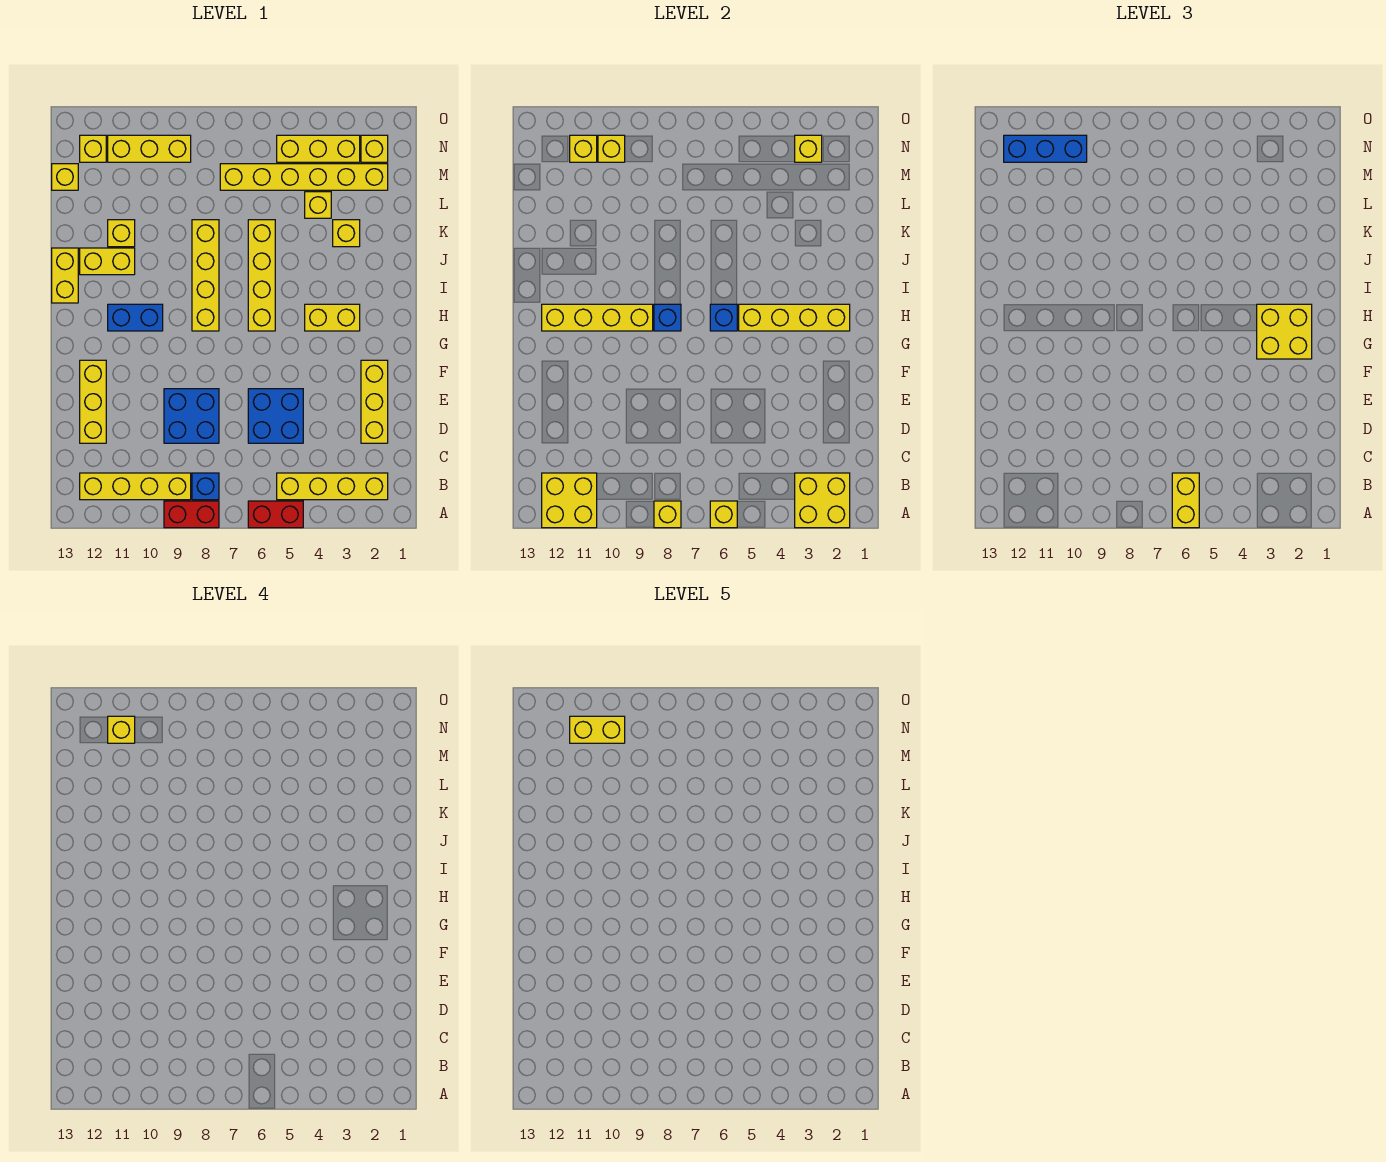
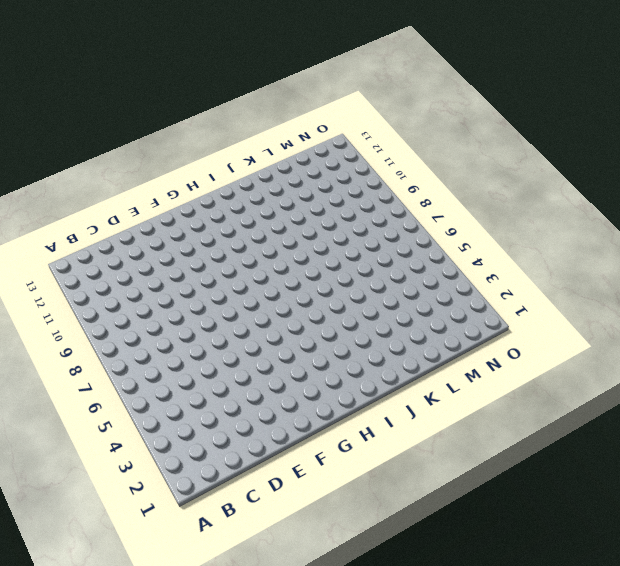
none -> red 1x2 brick [248,501,303,528]
none -> red 1x2 brick [164,501,219,528]
none -> yellow 1x4 brick [277,473,388,500]
none -> blue 1x1 brick [192,473,219,500]

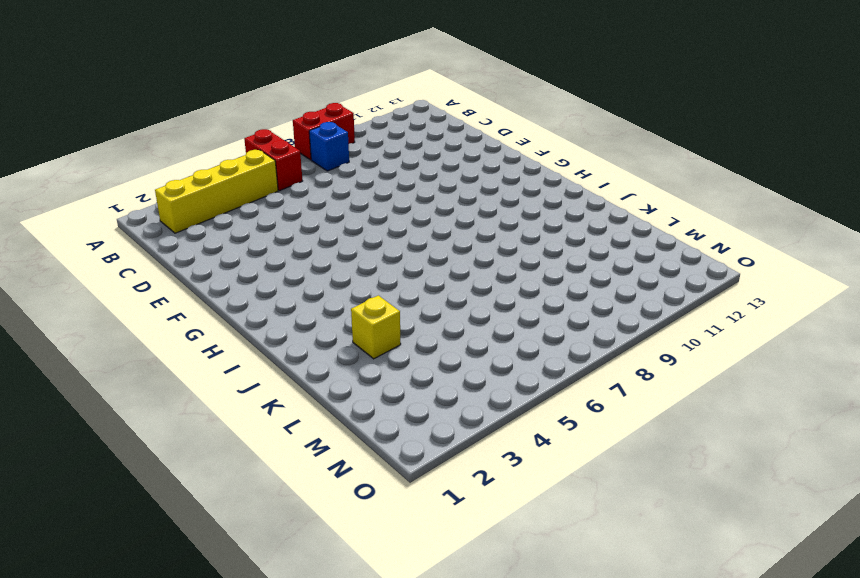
red 1x2 brick [244,129,302,191] -> red 1x2 brick turned to [248,501,303,528]
none -> yellow 1x4 brick [80,473,191,500]
none -> yellow 1x3 brick [361,360,388,443]
none -> blue 2x2 brick [248,389,303,443]
none -> blue 2x2 brick [164,389,219,443]

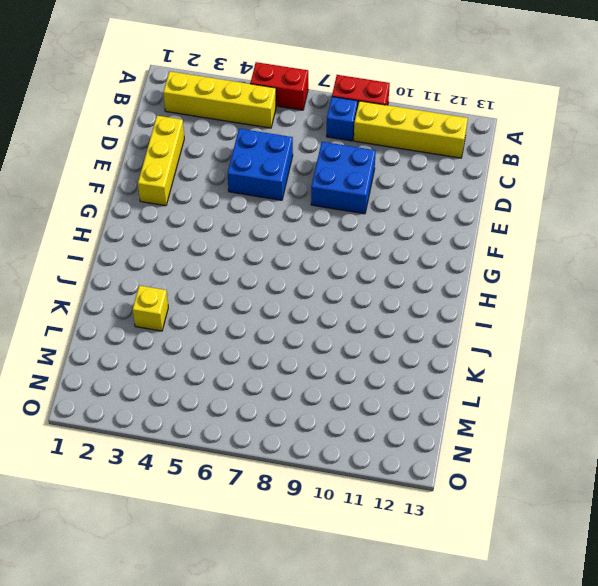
none -> yellow 1x3 brick [80,360,106,443]
none -> yellow 1x2 brick [305,304,360,331]
none -> yellow 1x4 brick [248,220,275,331]
none -> yellow 1x4 brick [192,220,219,331]

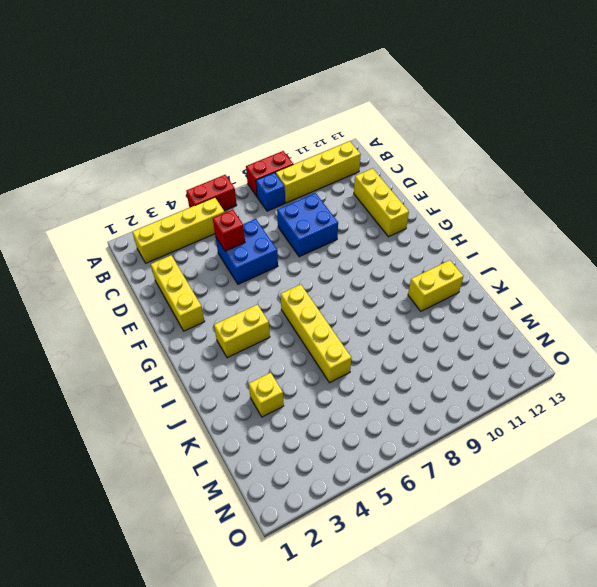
red 1x1 brick [213,209,245,251] -> none
none -> yellow 1x4 brick [192,220,219,331]
none -> blue 1x2 brick [108,304,163,331]
none -> yellow 1x2 brick [52,248,78,303]
none -> yellow 1x1 brick [108,220,135,247]

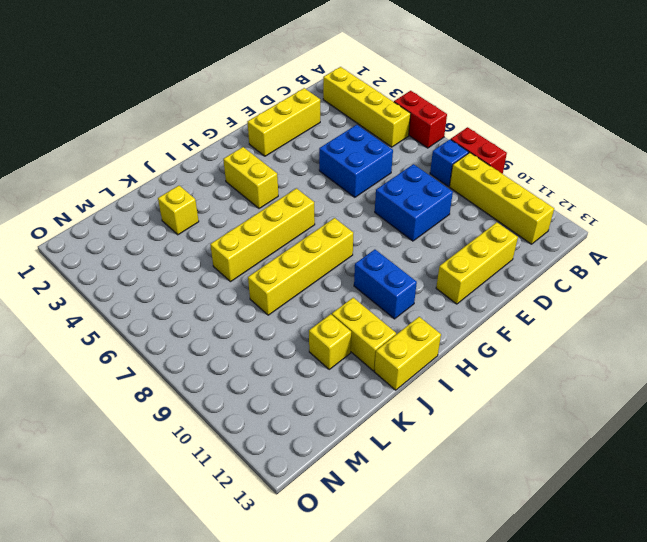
none -> yellow 1x1 brick [305,192,331,218]
none -> yellow 1x6 brick [220,164,388,190]
none -> yellow 1x1 brick [52,164,78,190]
none -> yellow 1x1 brick [361,135,388,162]

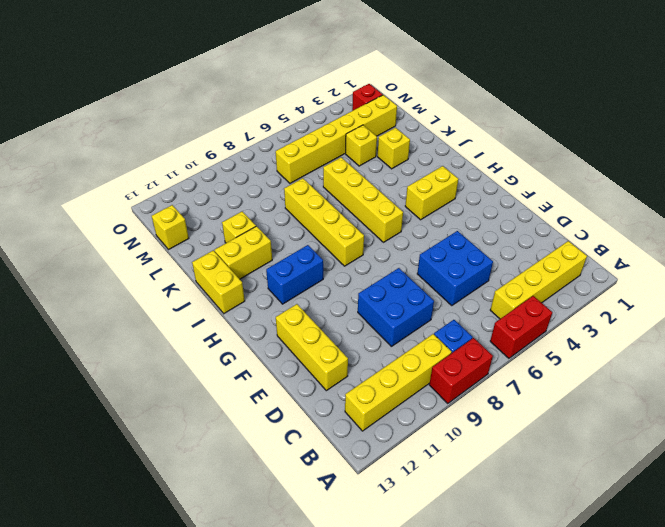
red 1x1 brick [352,84,383,111] -> yellow 1x1 brick [361,135,388,162]
none -> yellow 1x3 brick [361,360,388,443]
none -> yellow 1x3 brick [277,135,360,162]
none -> yellow 1x3 brick [108,135,191,162]
none -> yellow 1x1 brick [80,135,106,162]

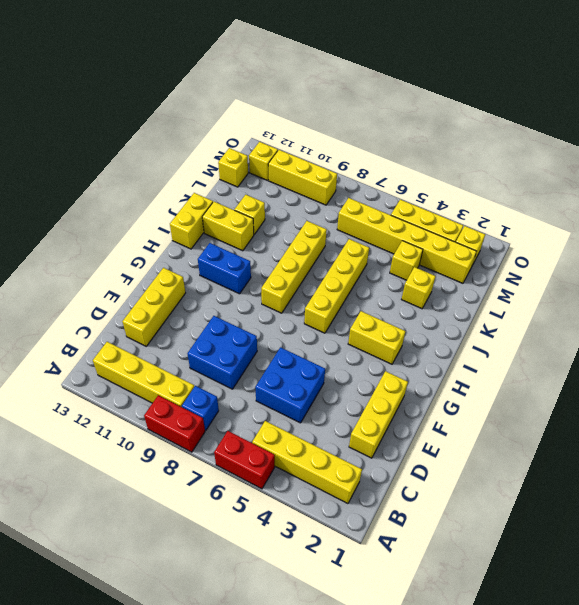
none -> yellow 2x2 brick [795,473,850,528]
none -> yellow 1x1 brick [710,501,737,528]
none -> yellow 1x1 brick [654,501,681,528]
none -> yellow 2x2 brick [542,473,597,528]

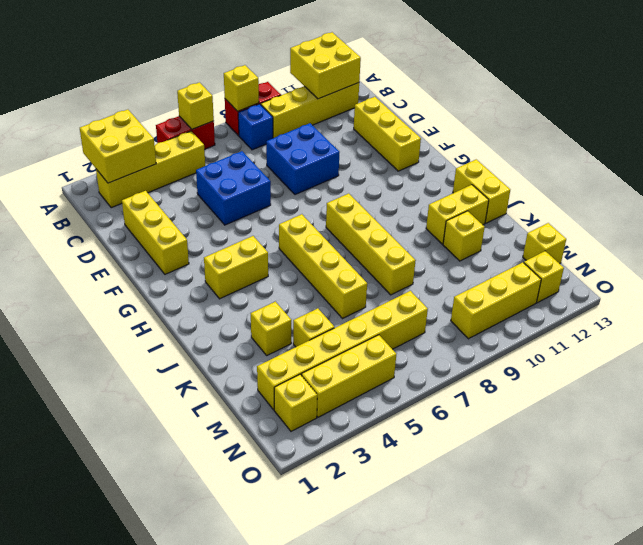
none -> blue 1x2 brick [108,304,163,331]
none -> yellow 1x4 brick [739,304,850,331]
none -> blue 1x1 brick [710,304,737,331]
none -> blue 1x1 brick [654,304,681,331]

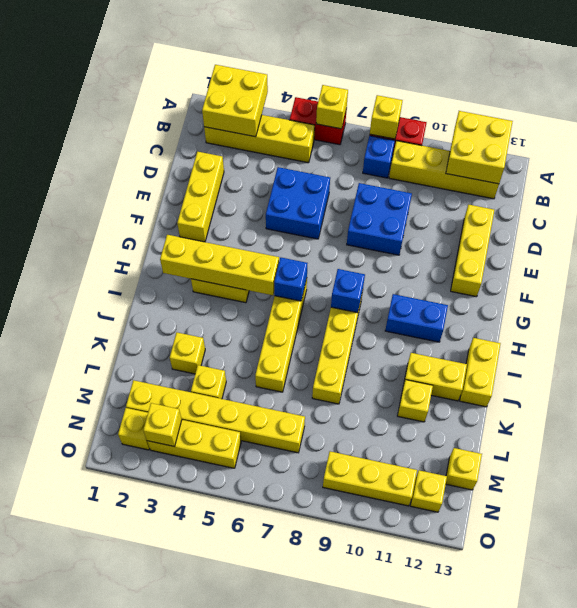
none -> yellow 1x4 brick [542,304,653,331]
none -> yellow 1x1 brick [598,135,625,162]
none -> yellow 1x1 brick [570,135,597,162]
none -> yellow 1x2 brick [1172,473,1199,528]

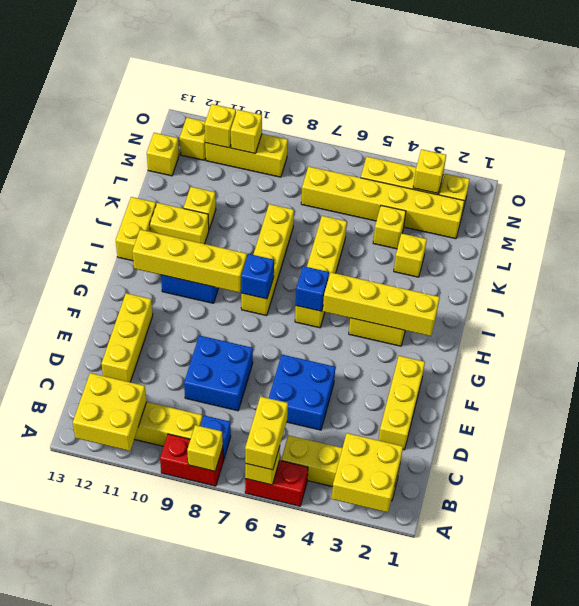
none -> yellow 2x2 brick [1257,304,1312,359]
none -> blue 1x3 brick [1004,135,1087,162]
none -> yellow 1x1 brick [108,716,135,743]
none -> yellow 1x2 brick [570,716,625,743]

